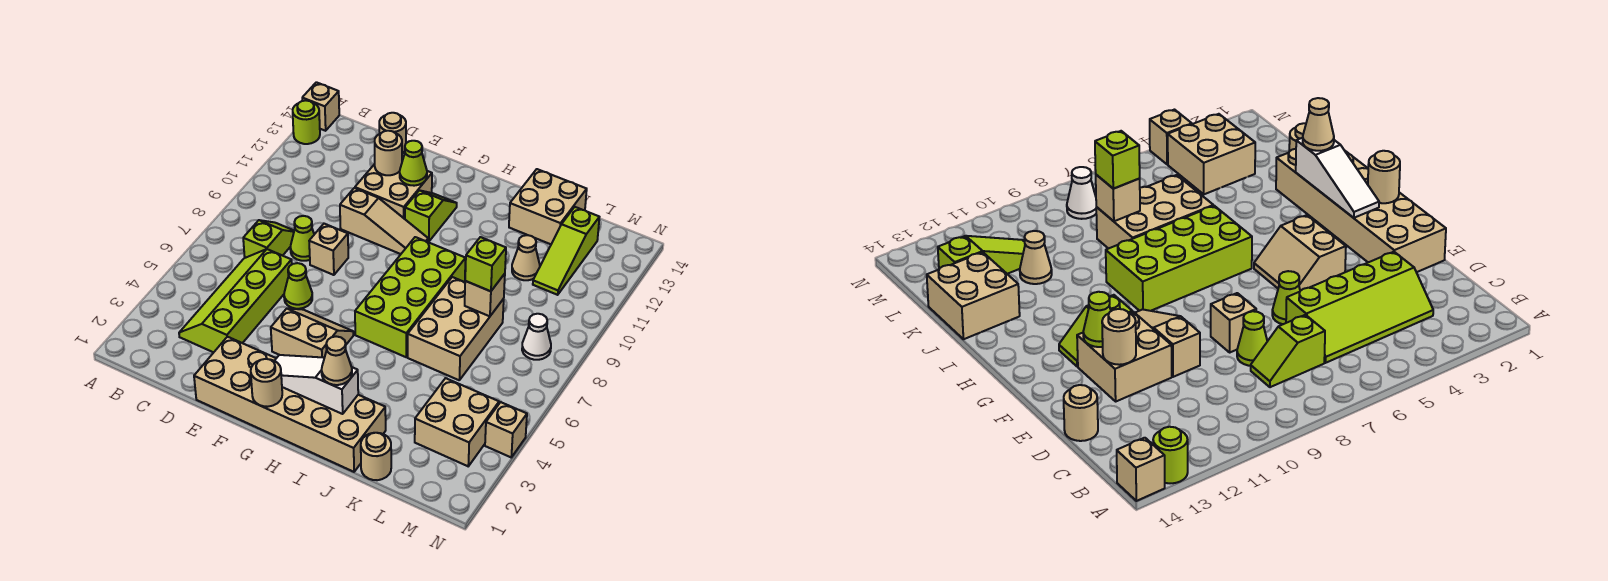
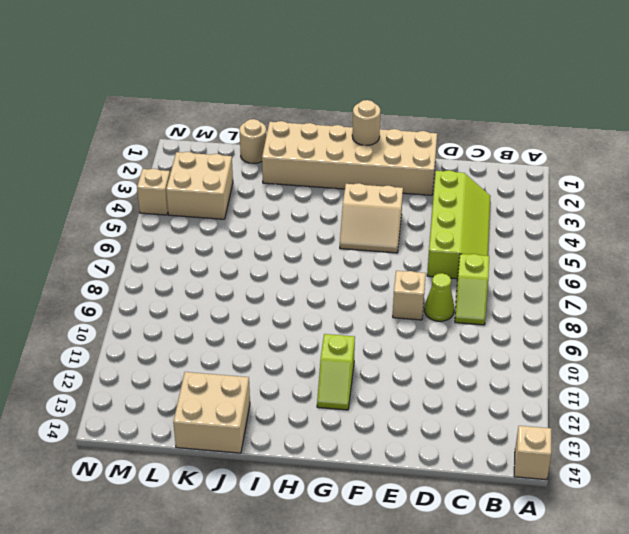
none -> lime 1x1 round brick [293,101,320,144]
none -> tan 1x1 round brick [379,113,406,153]
none -> lime 1x1 cone [284,263,312,309]

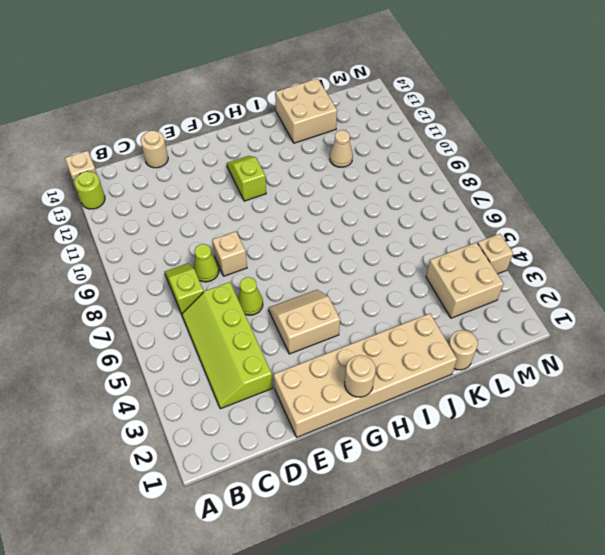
none -> tan 1x3 slope [340,188,428,254]
none -> tan 2x2 brick [355,164,432,219]
none -> lime 2x4 brick [355,237,466,357]

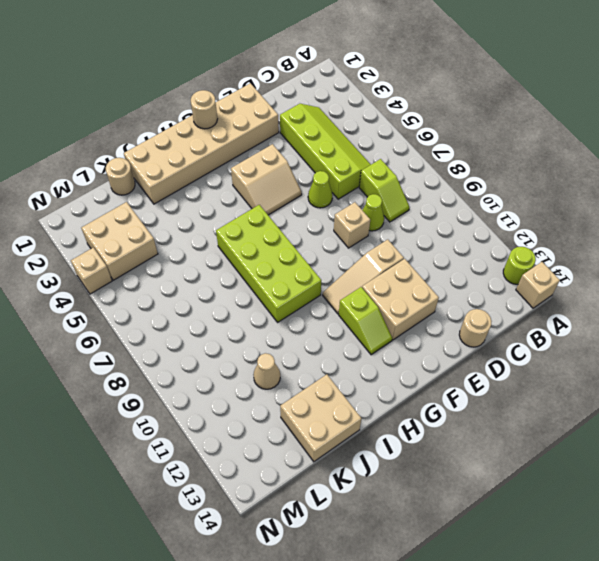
none -> tan 2x3 brick [408,277,504,380]
none -> lime 1x3 slope [533,207,599,295]
none -> white 1x1 cone [522,314,551,360]

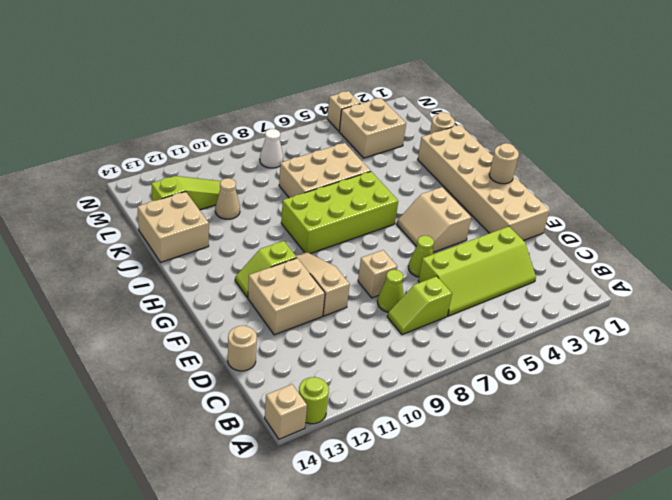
none -> tan 1x1 round brick [375,131,402,175]
none -> lime 1x1 cone [400,141,427,186]
none -> white 1x3 slope [275,355,358,414]

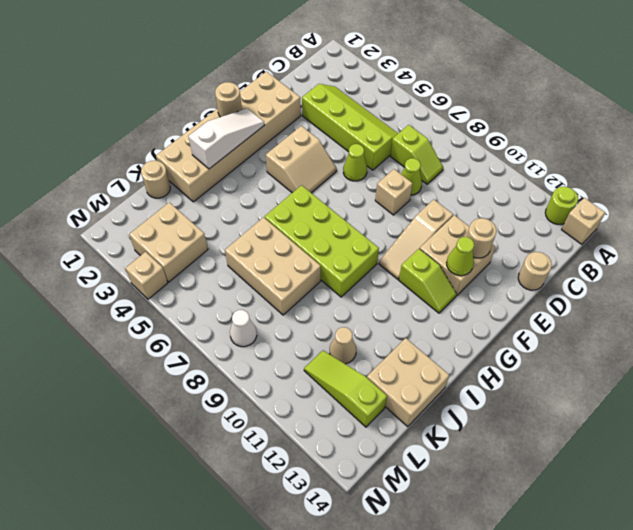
none -> tan 1x1 brick [465,274,505,316]
none -> tan 1x1 cone [322,336,352,385]
none -> lime 1x1 brick [465,237,506,291]

